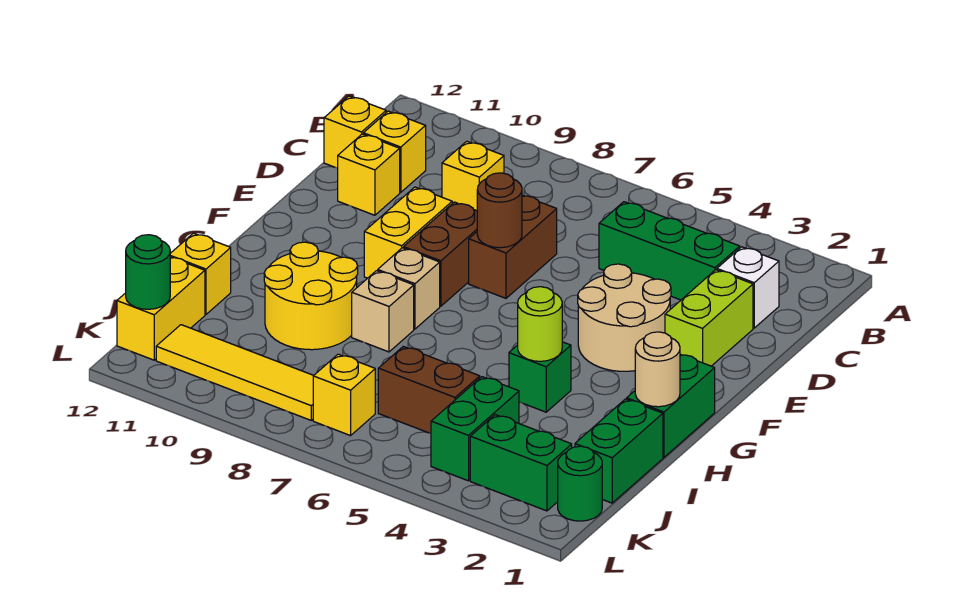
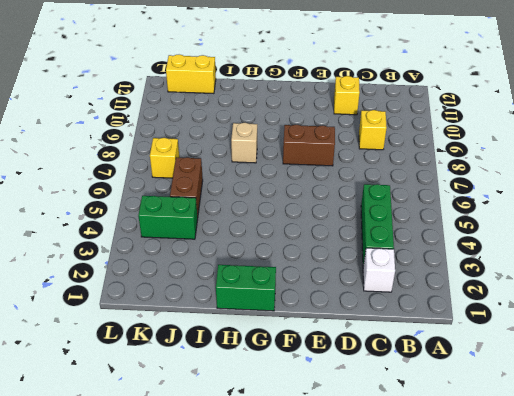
none -> yellow 1x1 brick [363,111,426,192]
none -> yellow 1x1 brick [324,96,386,168]
none -> lime 1x2 brick [665,270,753,366]

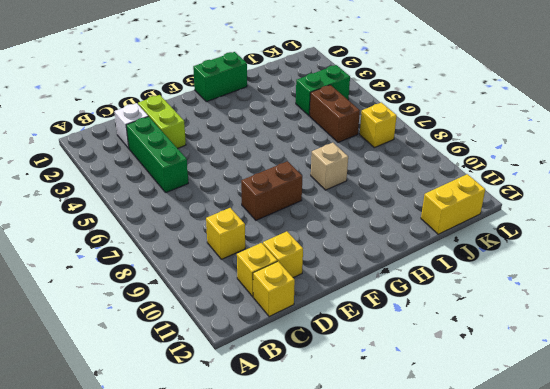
lime 1x2 brick [138,95,186,148] -> lime 1x2 brick turned to [665,270,753,366]
none -> brown 1x2 brick [469,195,557,298]
none -> tan 2x2 round brick [578,264,671,371]
none -> yellow 1x2 brick [364,187,452,278]

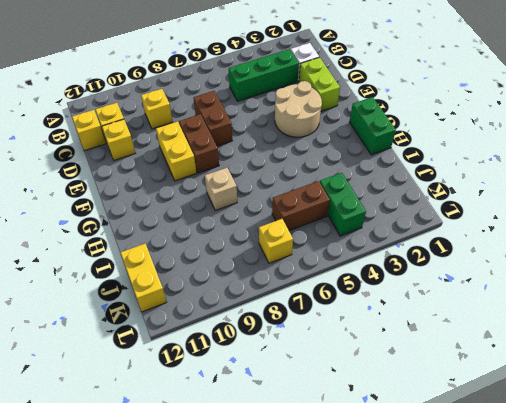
none -> tan 1x1 brick [378,248,440,329]
none -> green 1x1 brick [509,342,571,412]
none -> yellow 2x2 round brick [264,242,358,350]

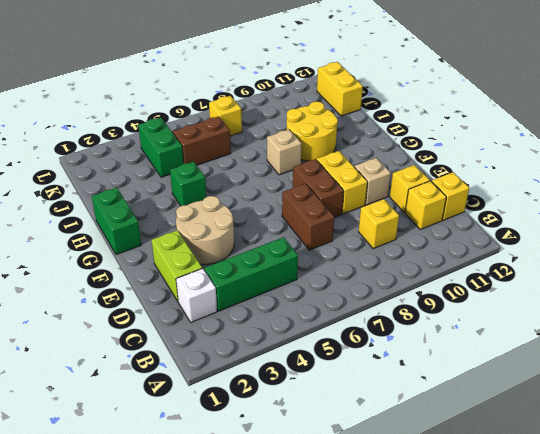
tan 1x1 brick [354,158,391,205] -> tan 1x1 brick moved to [378,248,440,329]
none -> green 1x2 brick [575,399,663,503]
none -> yellow 1x1 brick [170,233,231,314]
none -> green 1x1 round brick [558,446,602,521]

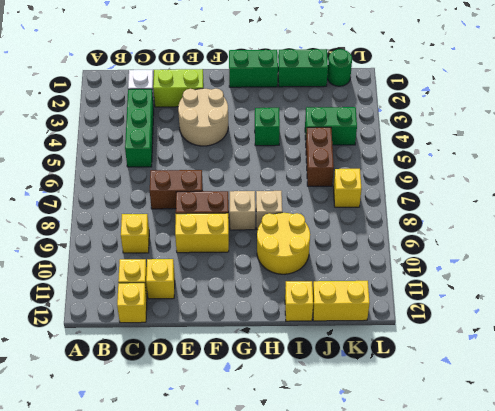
none -> green 1x2 brick [470,415,572,511]
none -> yellow 1x4 tile [156,325,314,420]
none -> brown 1x1 round brick [477,173,522,248]

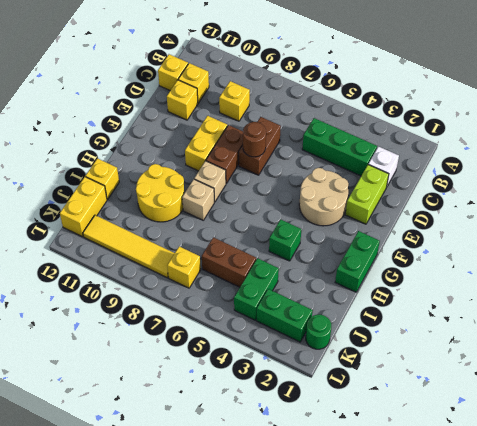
none -> green 1x2 brick [575,399,663,503]
none -> tan 1x1 round brick [635,332,680,407]
none -> lime 1x1 round brick [518,287,562,361]

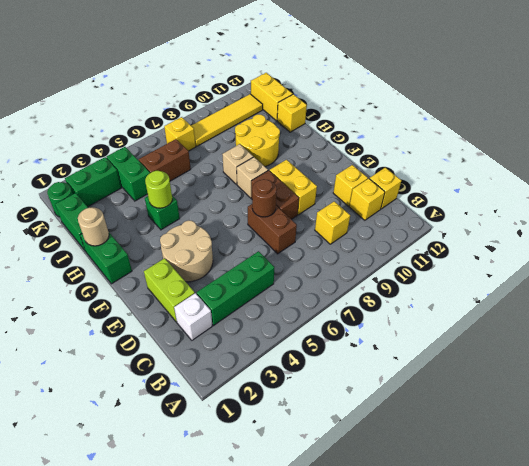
none -> green 1x1 round brick [126,235,170,309]

